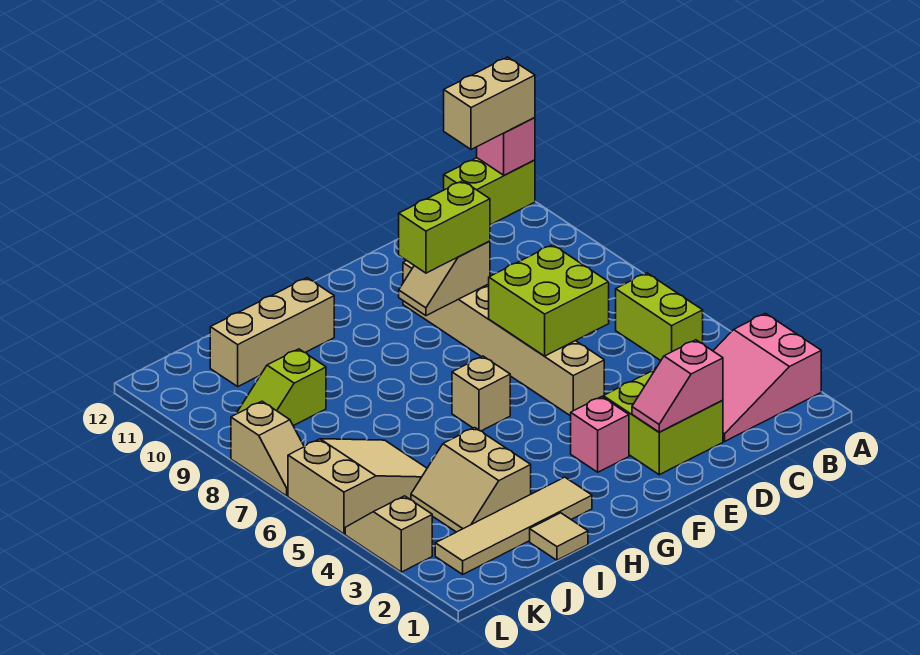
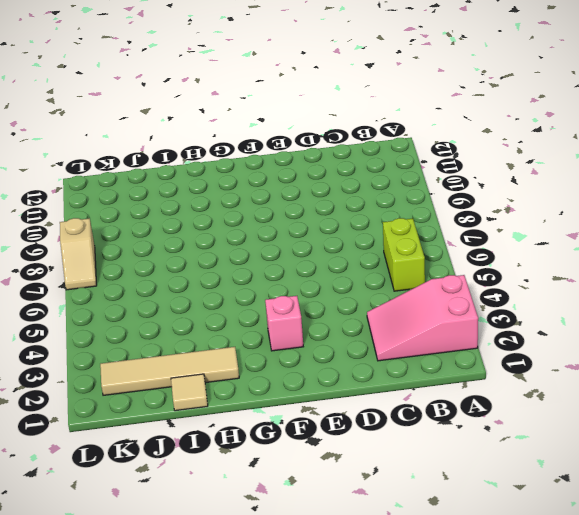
none -> lime 1x2 brick [444,158,535,225]
none -> lime 2x2 brick [603,367,723,475]
none -> tan 1x6 brick [403,261,604,416]

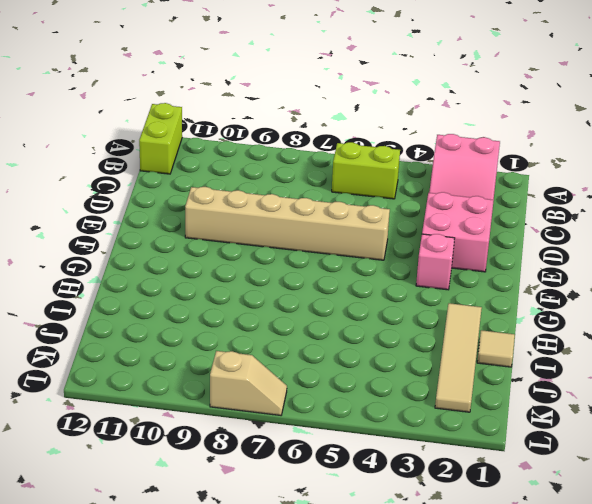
pink 2x2 brick [422,192,494,272] -> lime 2x2 brick [603,367,723,475]
none -> tan 1x1 brick [452,356,510,431]
none -> tan 1x3 brick [210,278,334,386]
none -> tan 2x2 slope [411,428,531,532]

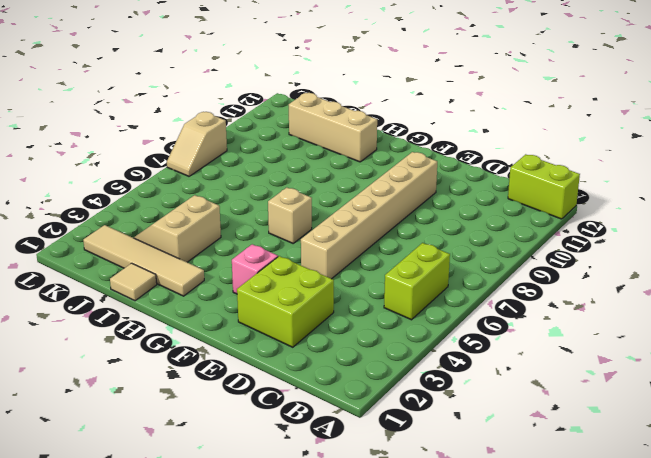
none -> pink 2x3 slope [713,313,821,441]
none -> tan 2x3 slope [288,439,427,534]
none -> lime 1x2 slope [236,349,326,426]

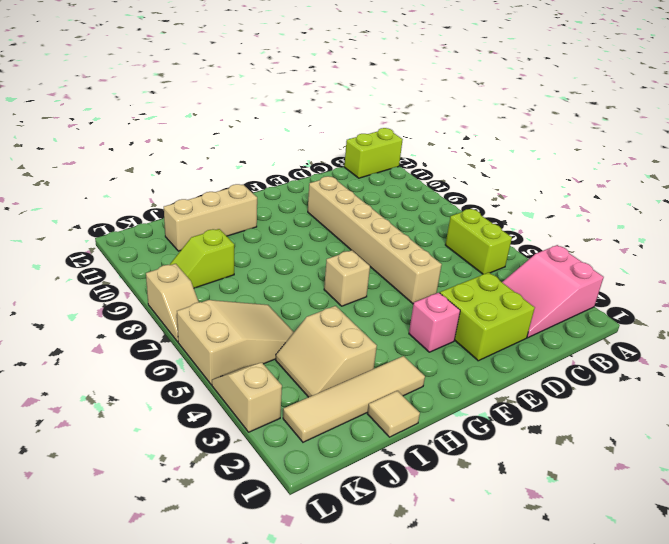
none -> pink 1x1 brick [477,118,535,175]
none -> pink 1x2 slope [632,340,723,432]
none -> lime 2x2 brick [489,245,609,356]

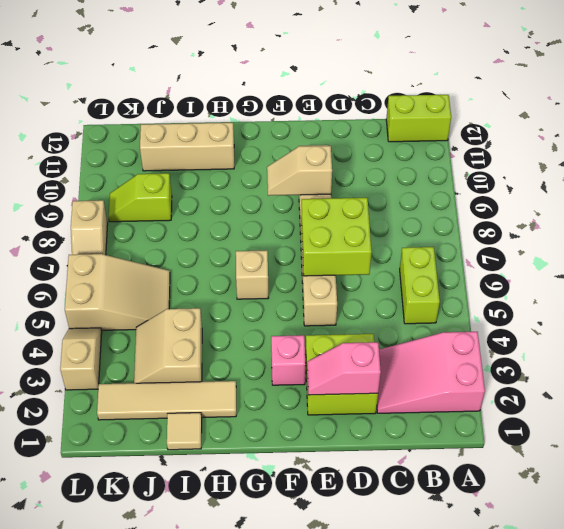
none -> pink 1x1 brick [477,118,535,175]
none -> tan 1x2 brick [444,57,535,149]
none -> lime 1x2 brick [399,181,490,273]

